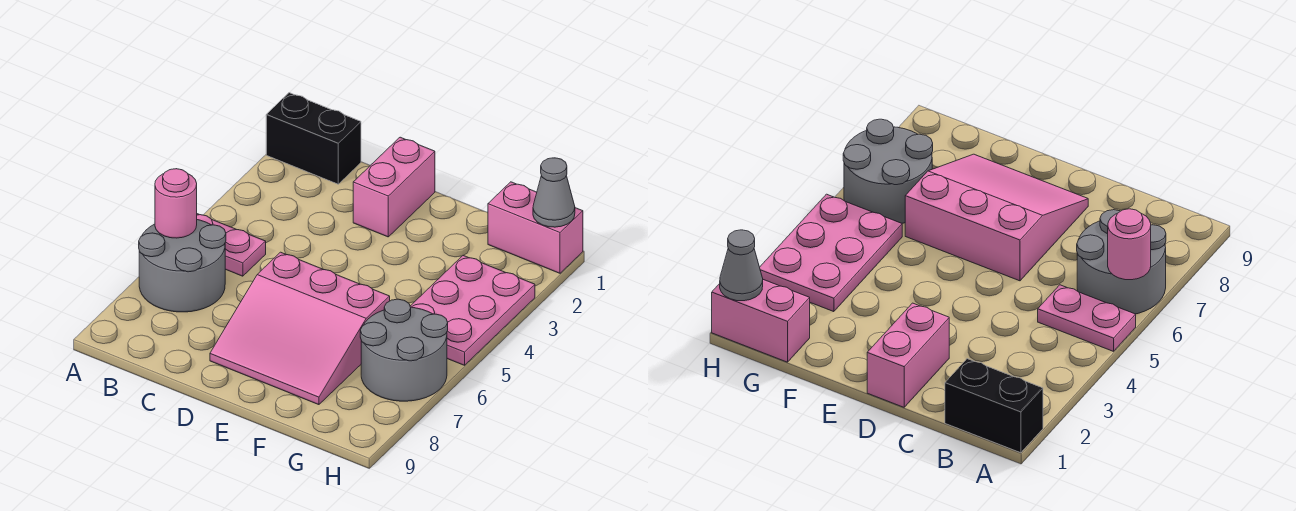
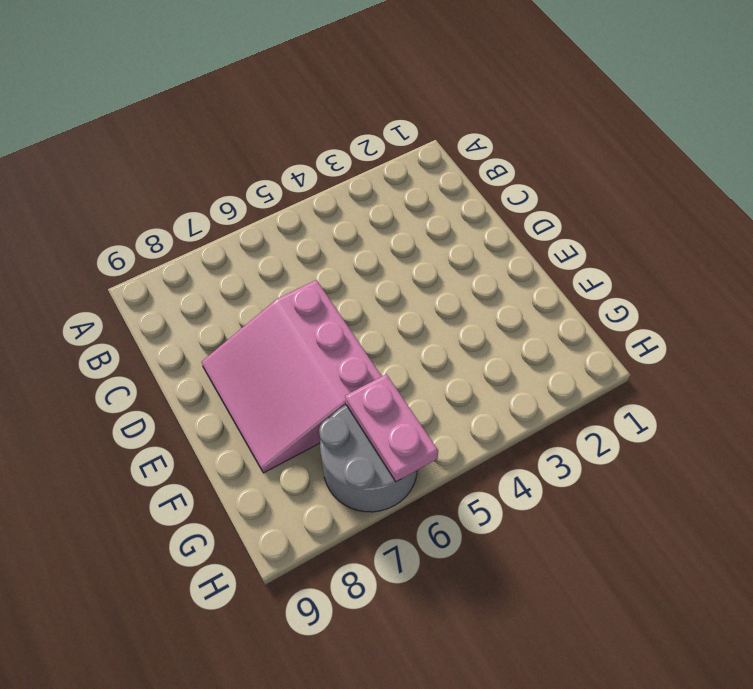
pink 1x2 plate [345,374,438,482] -> pink 1x2 plate moved to [197,214,266,276]
none -> black 1x2 brick [266,93,361,184]
none -> grey 2x2 round brick [139,220,226,312]

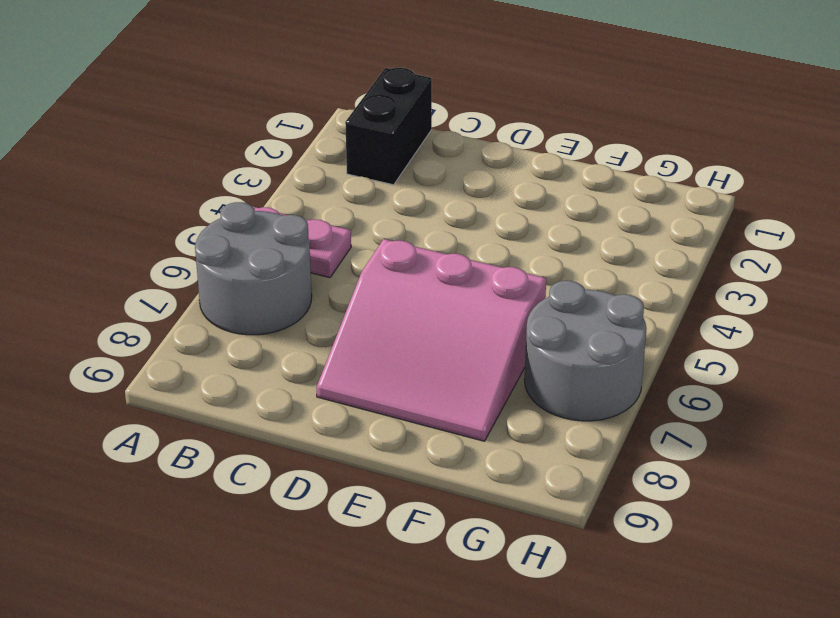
black 1x2 brick [345,68,432,185] -> black 1x2 brick turned to [266,93,361,184]
none -> pink 1x2 brick [353,137,435,237]
none -> pink 1x2 brick [488,182,583,273]

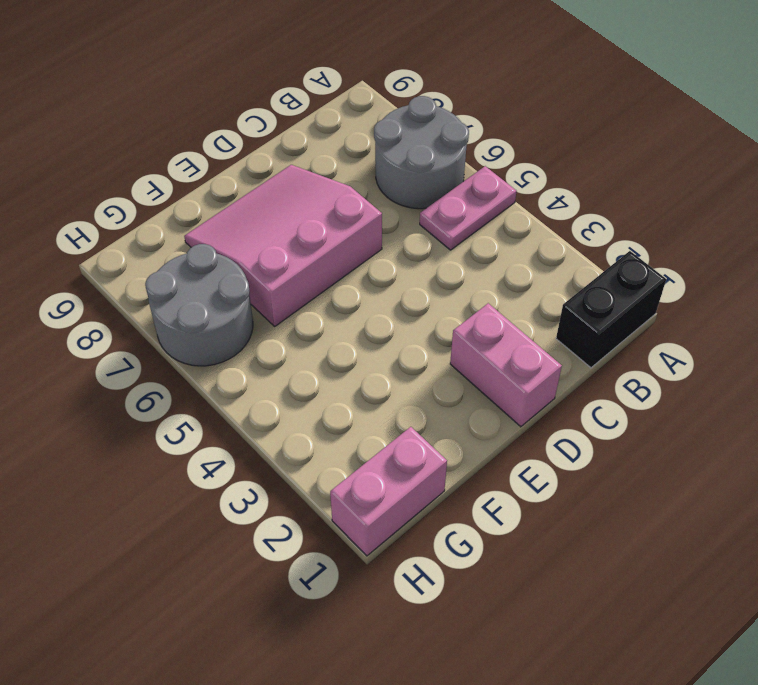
none -> pink 2x3 plate [410,255,535,365]
none -> pink 1x1 round brick [155,169,197,238]

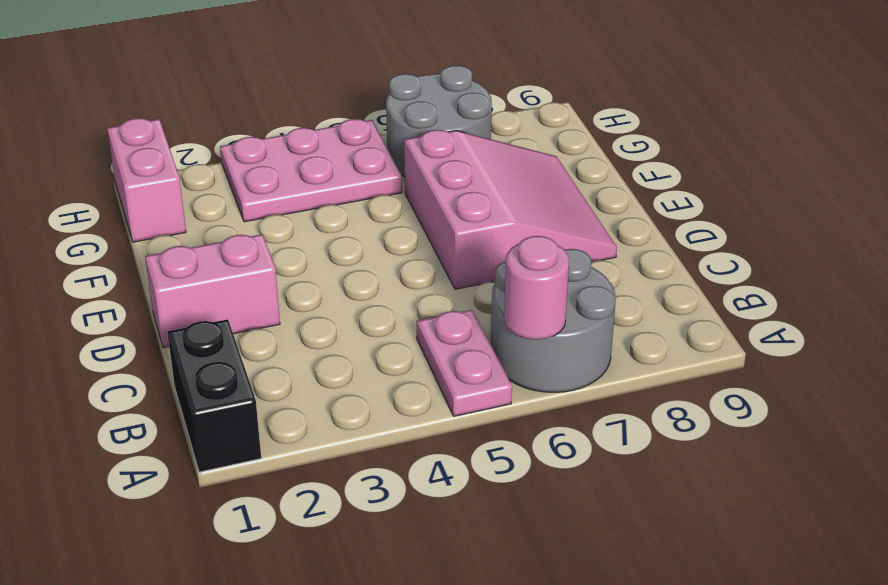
none -> grey 1x1 cone [533,158,575,227]

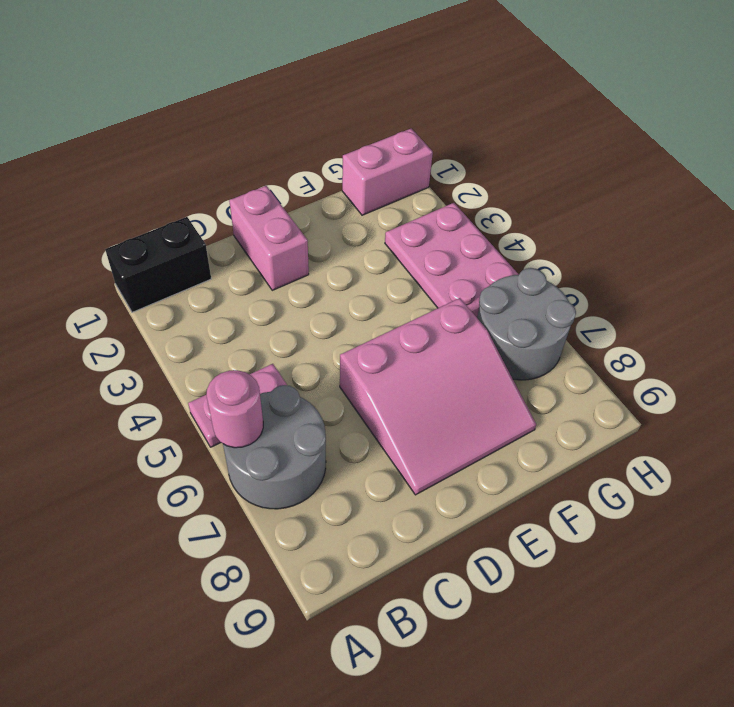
none -> grey 1x1 cone [533,158,575,227]

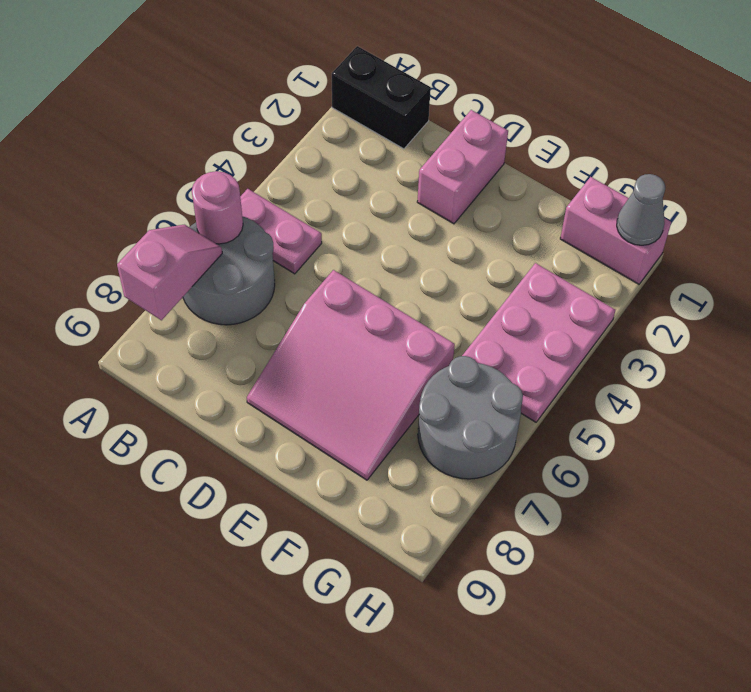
pink 1x2 slope [117,225,222,320] -> none

